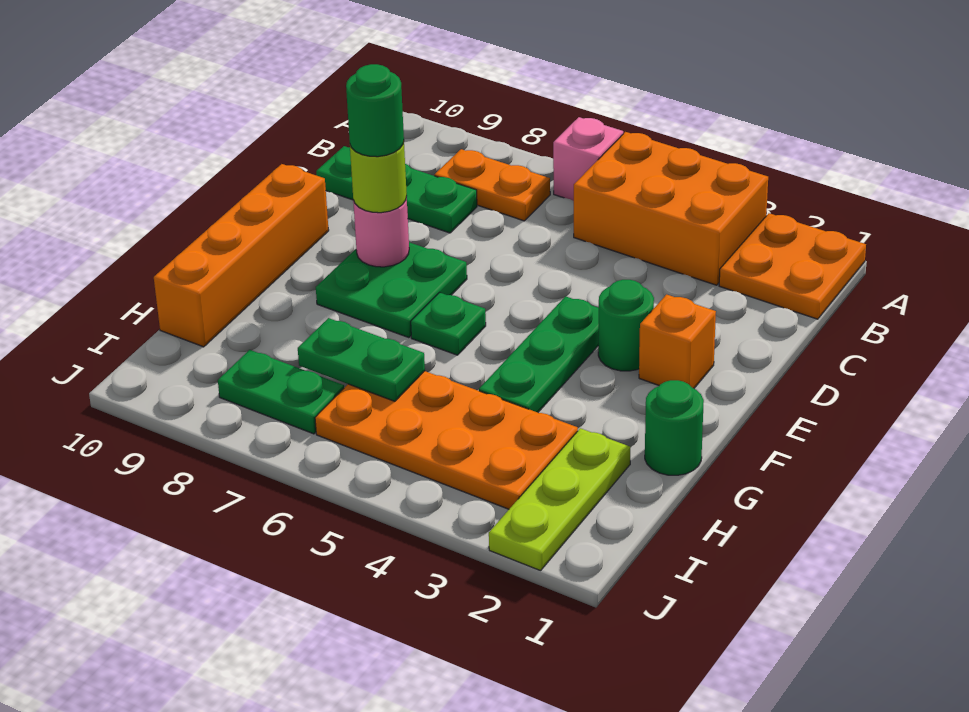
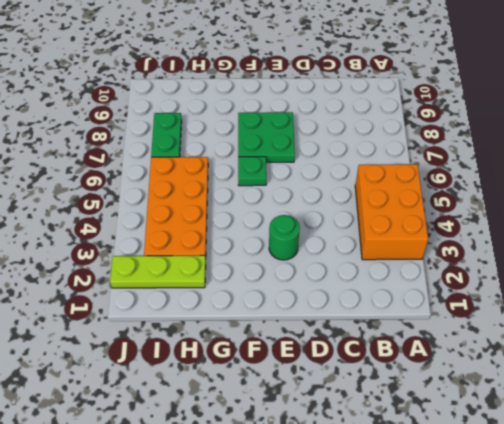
none -> orange 2x2 plate [719,213,866,319]
none -> pink 1x1 brick [553,117,623,201]
none -> orange 1x2 plate [434,149,550,221]

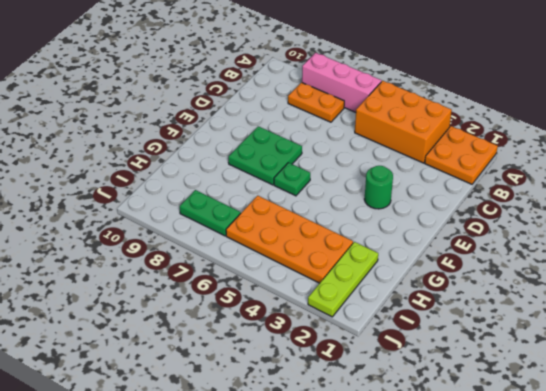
pink 1x3 brick [302,53,382,112] -> pink 1x1 brick [553,117,623,201]
none -> green 1x3 plate [316,146,477,233]
none -> orange 1x1 brick [639,294,716,388]
none -> green 1x3 plate [479,296,599,412]

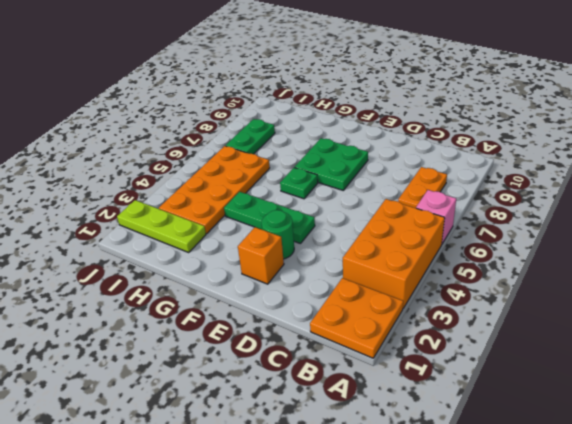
none -> green 1x3 plate [316,146,477,233]
none -> orange 1x4 brick [154,164,329,347]
none -> green 1x1 round brick [645,380,704,475]

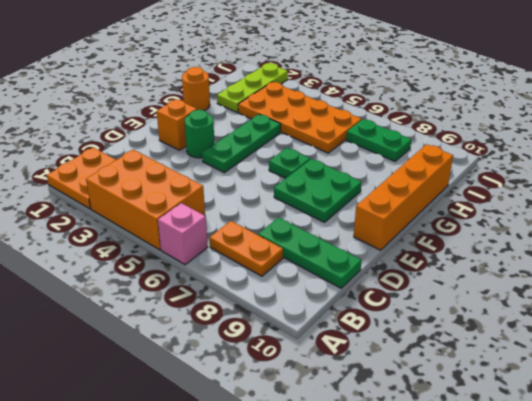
orange 1x1 round brick [182,67,210,111] -> green 1x1 round brick [645,380,704,475]
none -> pink 1x1 round brick [353,197,409,267]
none -> green 1x2 plate [298,318,425,401]
none -> lime 1x1 round brick [350,142,407,213]

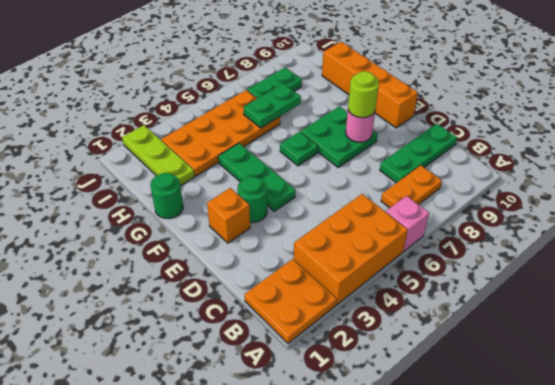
none -> green 1x1 round brick [346,64,404,157]

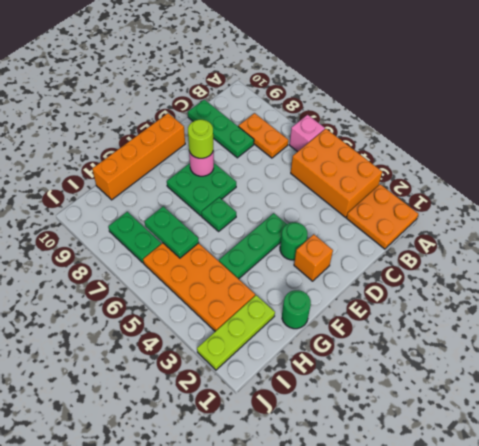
none -> green 1x1 round brick [346,64,404,157]

